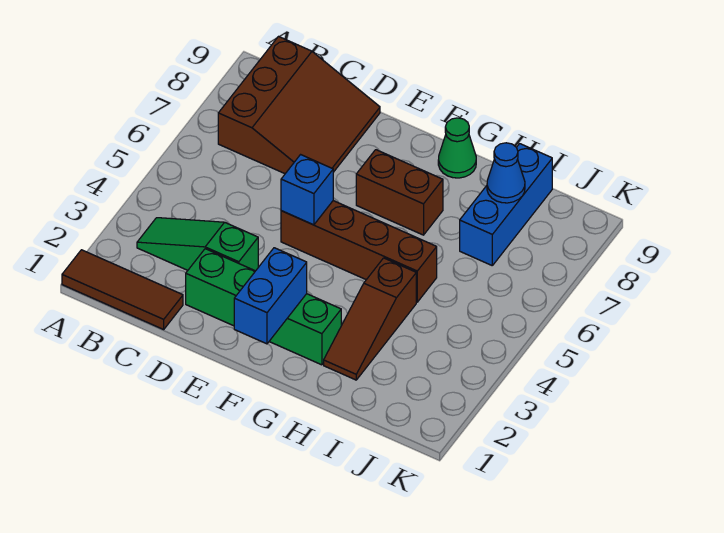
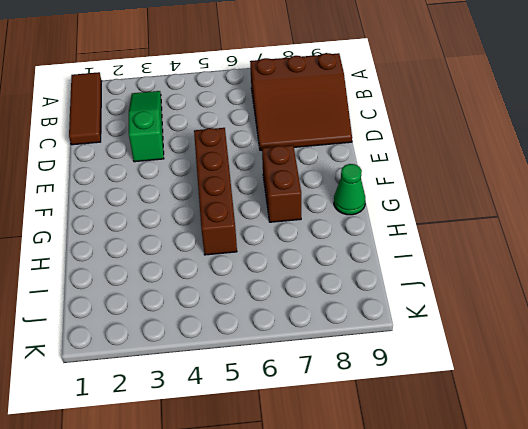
none -> green 1x4 brick [186,249,341,365]
none -> brown 1x3 slope [324,258,416,380]
none -> blue 1x3 brick [460,144,552,265]

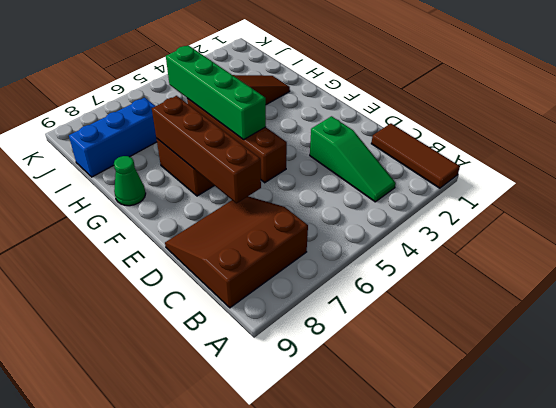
brown 1x4 brick [152,96,261,203] -> none
green 1x4 brick [166,45,266,140] -> green 1x4 brick moved to [186,249,341,365]
none -> blue 1x1 brick [281,155,333,225]
none -> blue 1x2 brick [234,248,307,344]
none -> blue 1x1 cone [487,143,525,203]

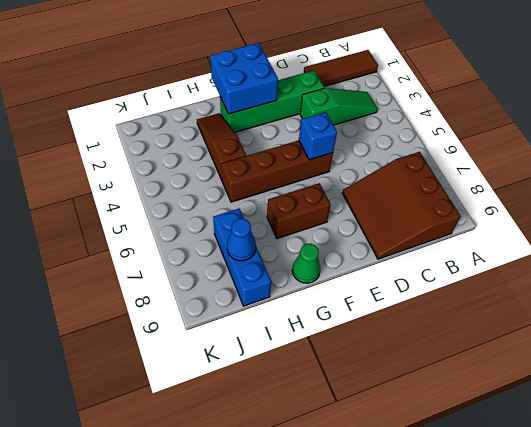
blue 2x2 brick [210,43,278,114] -> blue 1x2 brick [234,248,307,344]

